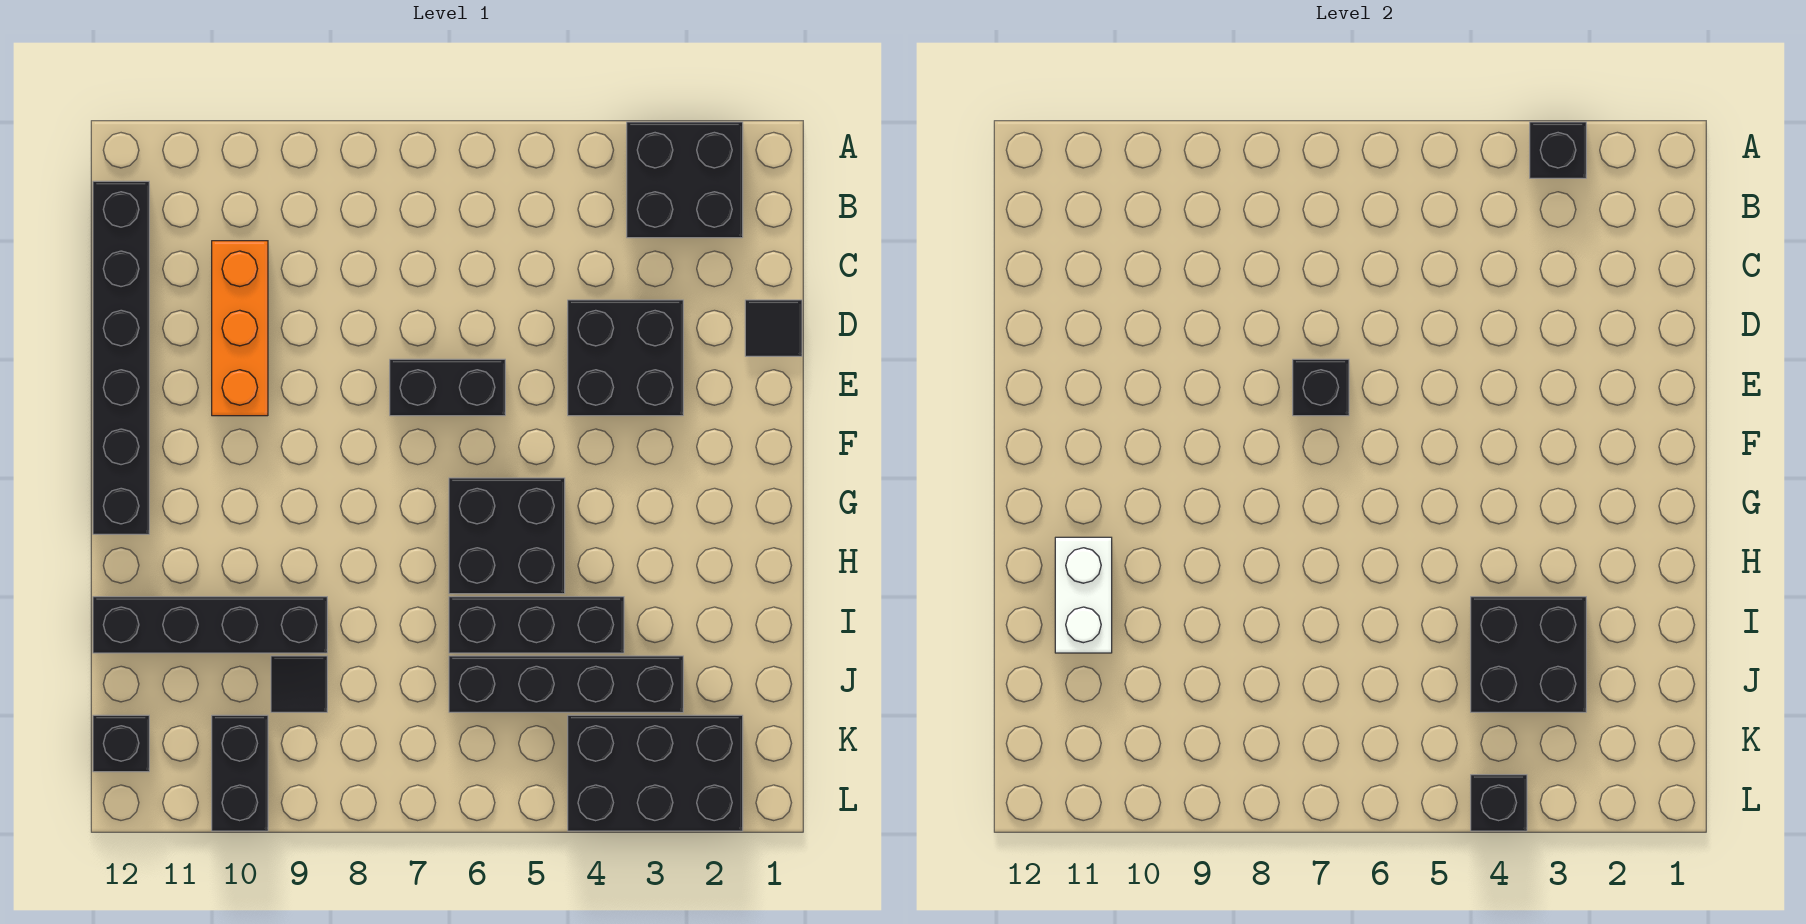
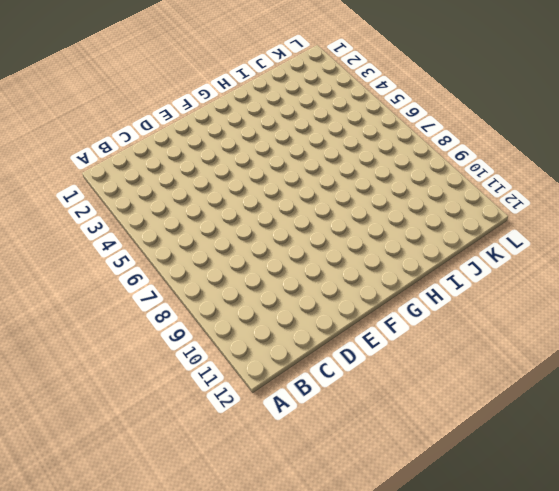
none -> black 2x2 brick [627,122,743,238]
none -> black 1x6 brick [93,181,149,534]
none -> orange 1x3 brick [212,241,268,416]

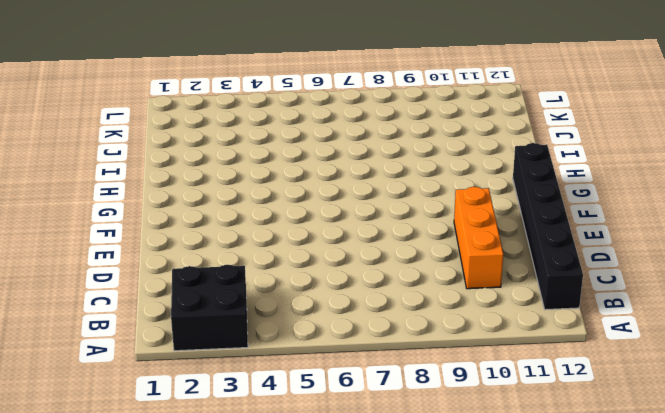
none -> black 1x1 tile [745,300,802,356]
none -> black 2x2 brick [568,300,683,416]
none -> black 1x2 brick [390,359,505,416]

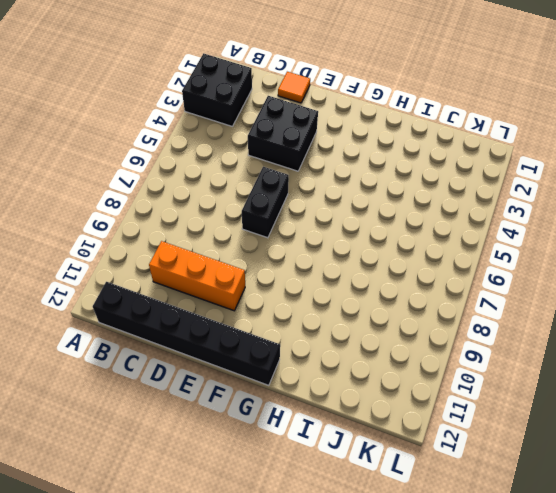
orange 1x1 tile [278,72,310,103] -> black 1x1 tile [745,300,802,356]
none -> black 2x2 brick [449,478,565,594]
none -> black 1x3 brick [449,597,624,653]
none -> black 1x4 brick [93,597,327,653]

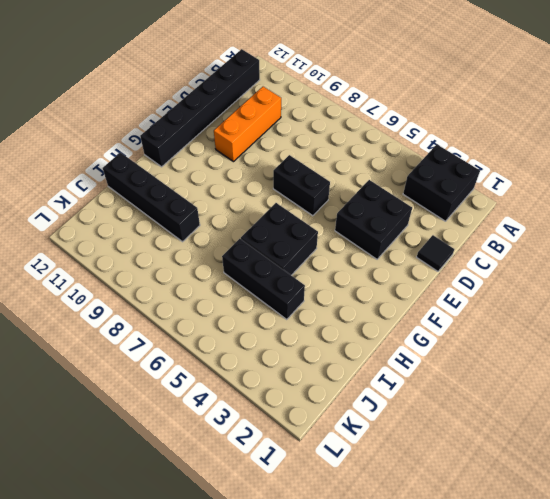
none -> black 1x4 brick [449,656,683,712]
none -> black 1x1 tile [271,656,327,712]
none -> black 2x3 brick [568,715,743,831]

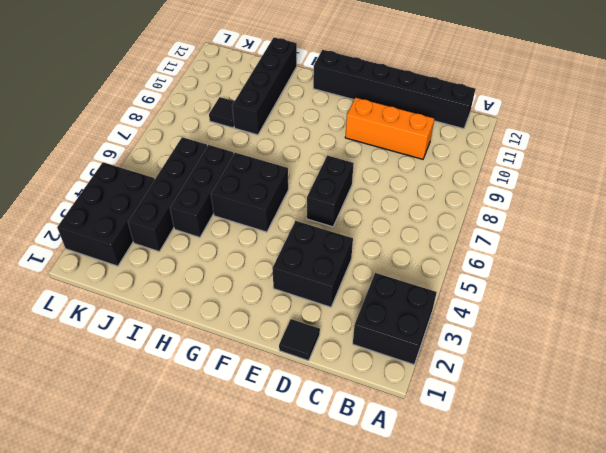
none -> black 1x2 brick [212,715,268,831]
none -> black 1x1 brick [93,715,149,772]
none -> black 1x1 brick [1530,122,1586,178]

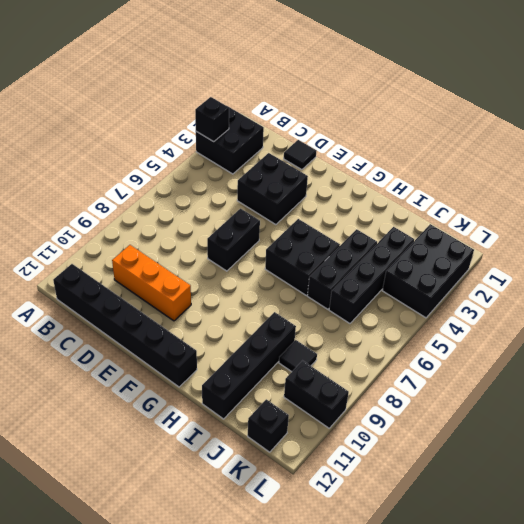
none -> black 1x1 brick [1293,359,1349,416]
none -> white 1x2 brick [1055,537,1112,653]
none -> black 2x2 brick [1471,597,1586,712]

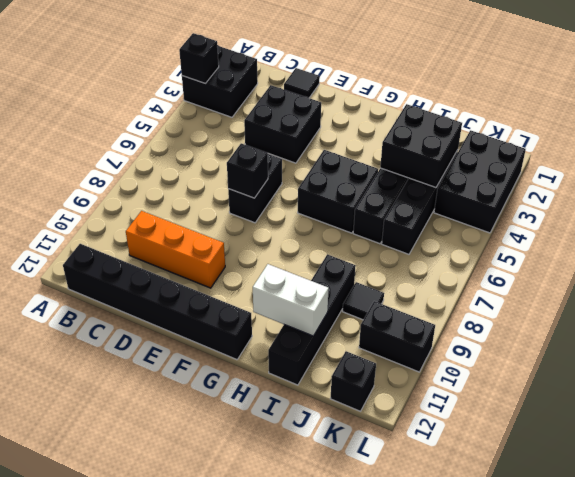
none -> black 1x1 brick [1471,775,1527,831]

